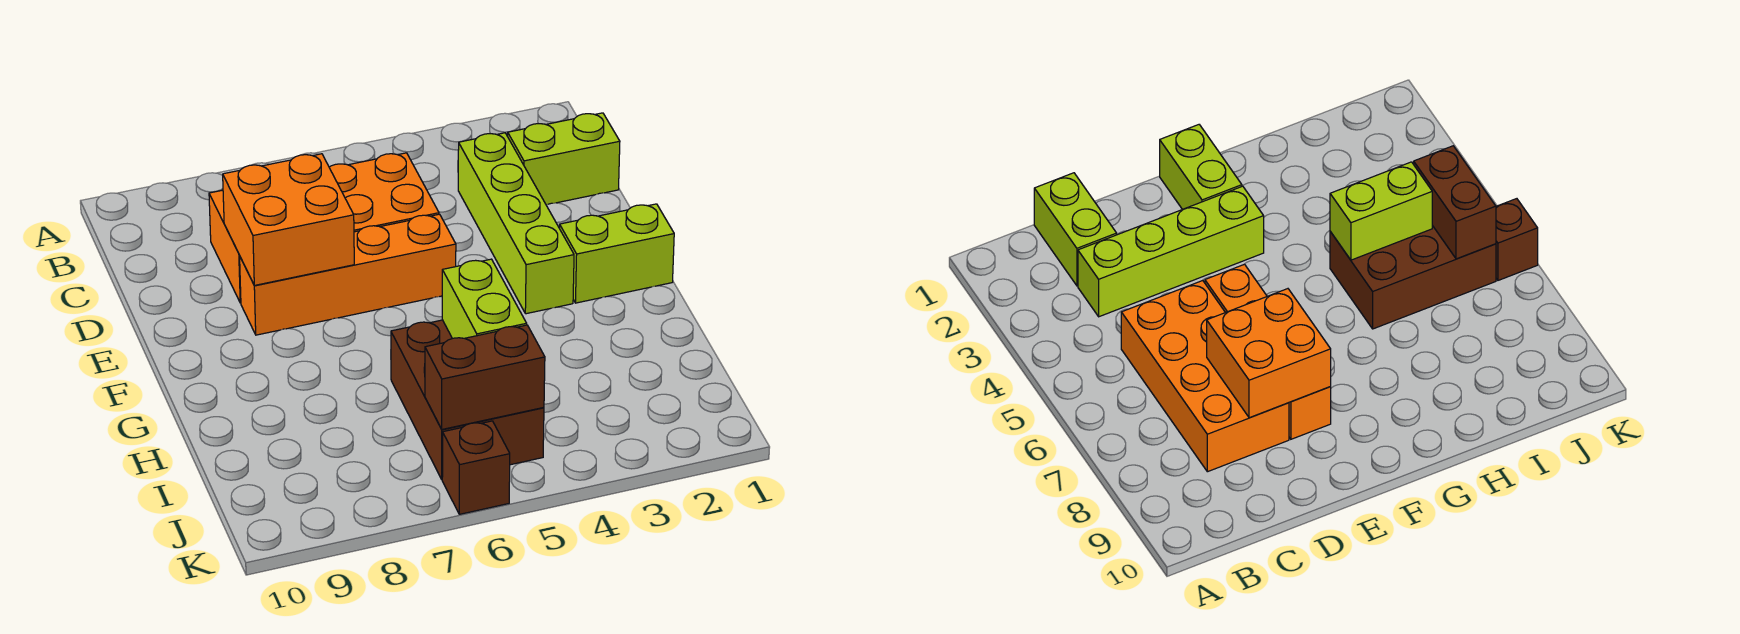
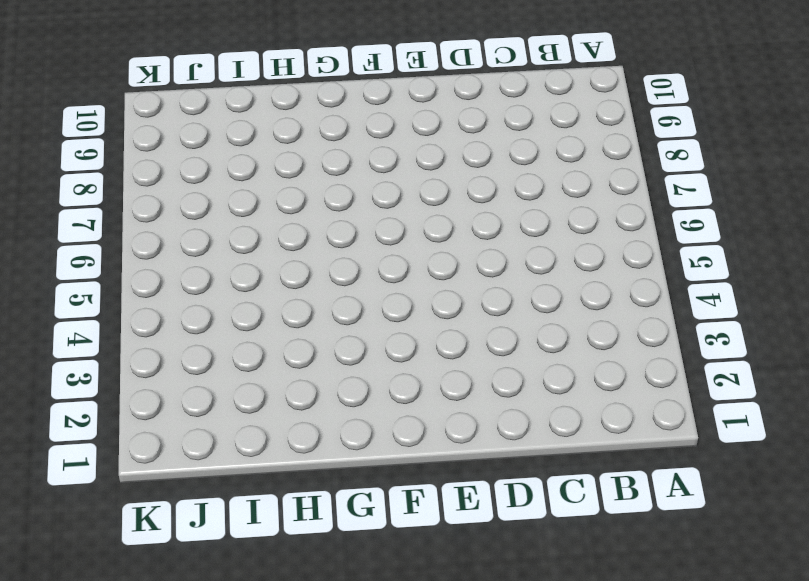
none -> lime 1x2 brick [508,113,620,205]
none -> lime 1x4 brick [458,133,574,314]

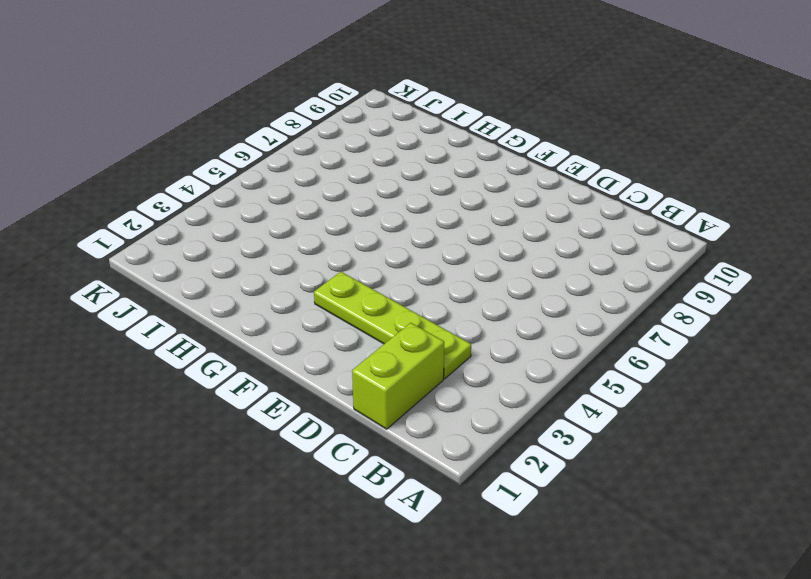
lime 1x4 plate [314,272,471,379] -> lime 1x4 brick [458,133,574,314]
none -> orange 2x4 brick [209,153,439,303]
none -> orange 1x4 brick [240,214,456,335]

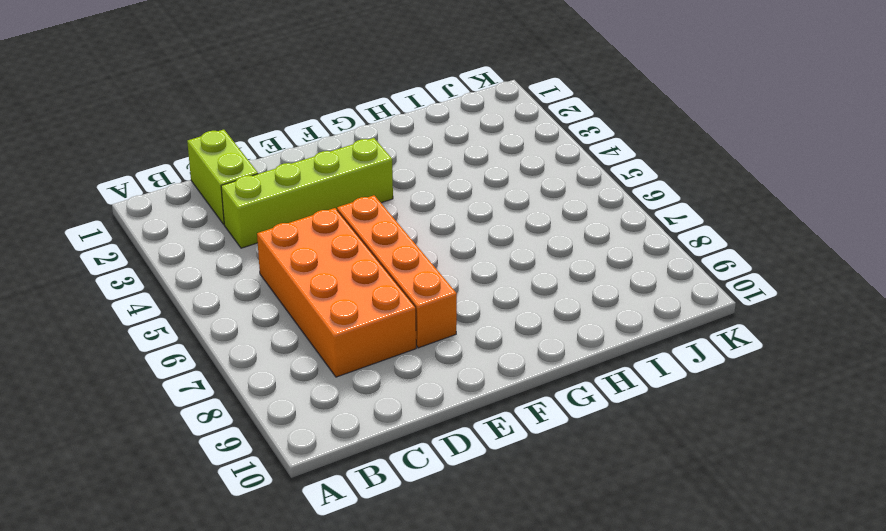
none -> lime 1x2 brick [560,204,674,303]
none -> brown 2x3 brick [391,320,544,479]

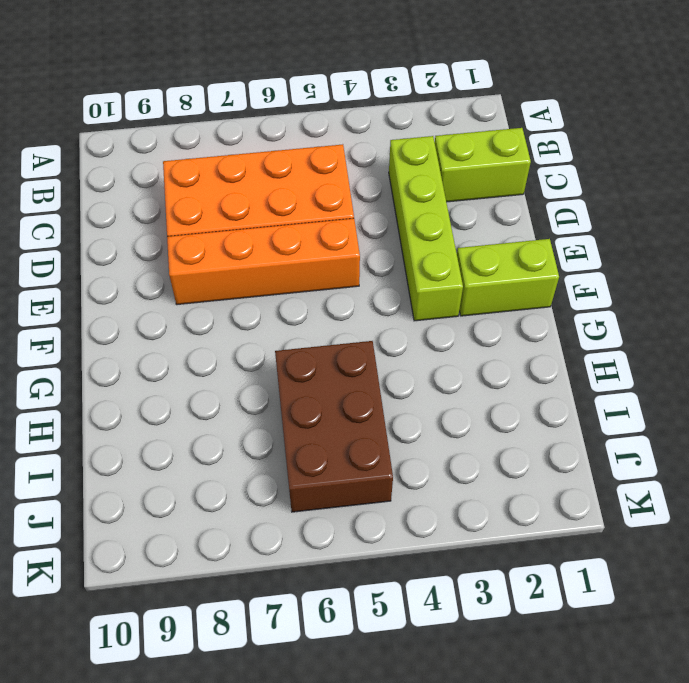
none -> brown 1x1 brick [442,421,510,514]
none -> orange 2x2 brick [223,154,354,285]

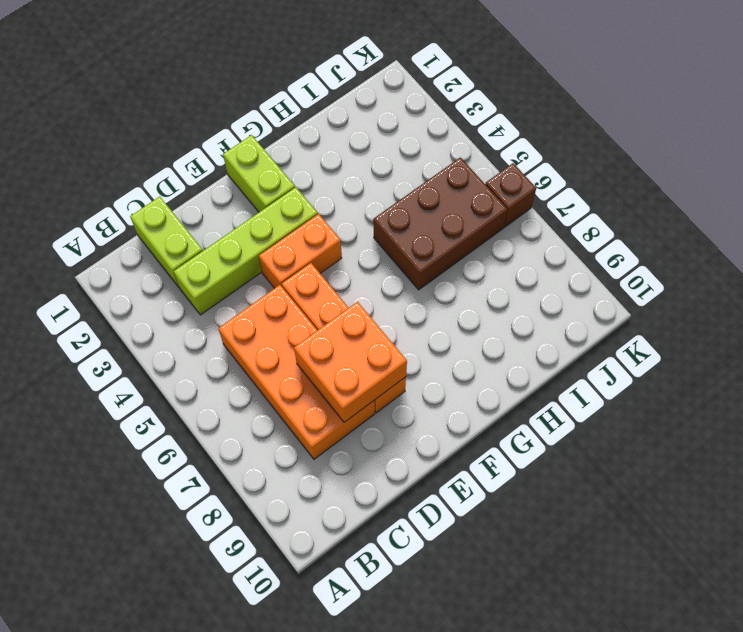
orange 1x2 brick [259,214,342,288] -> none
none -> lime 1x2 brick [442,259,527,339]
none -> brown 1x2 brick [425,325,545,429]

